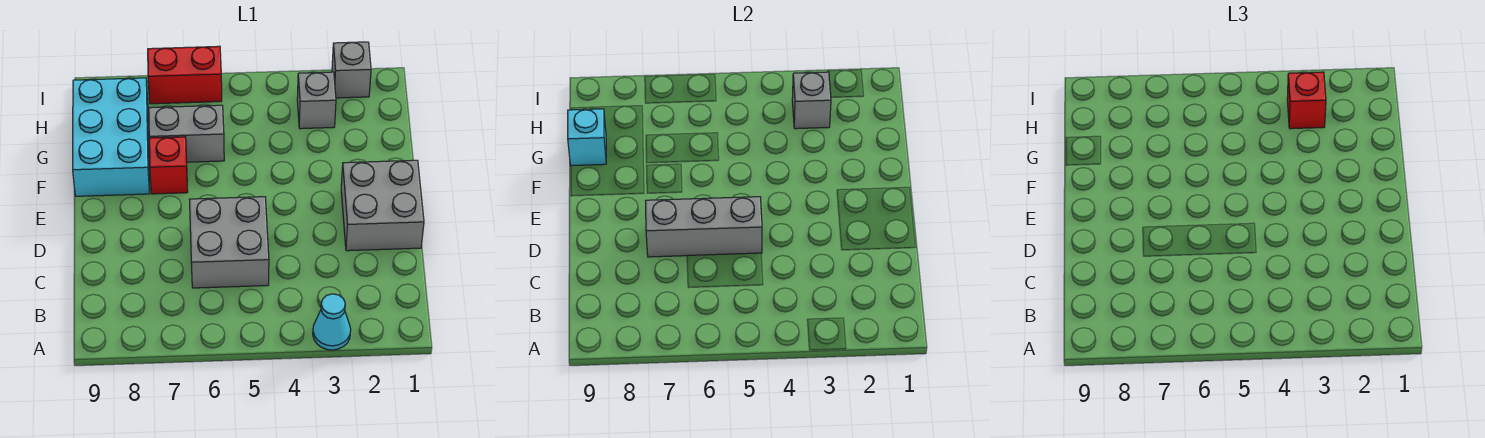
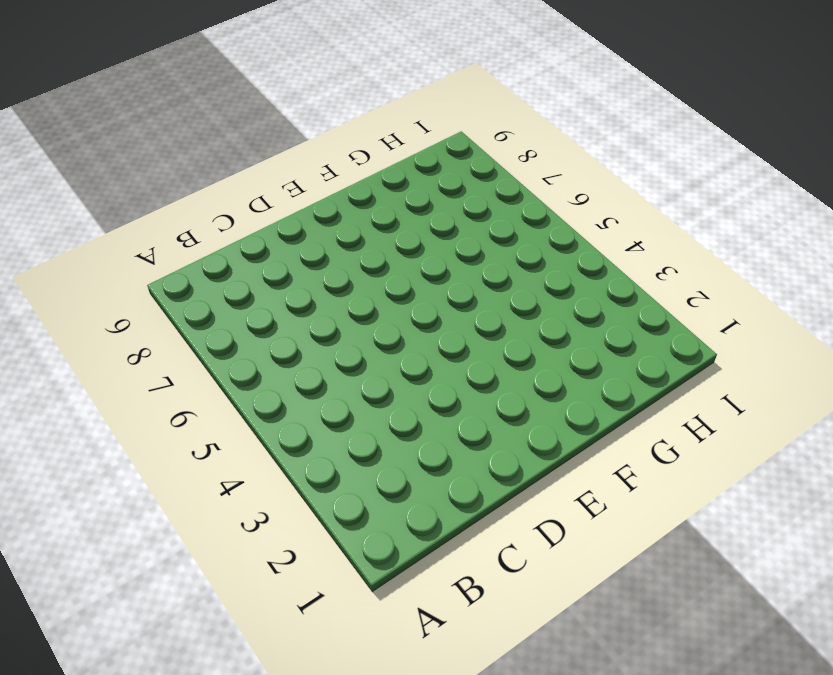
none -> cyan 1x1 cone [313,294,351,350]
none -> grey 2x2 brick [189,197,269,288]
none -> grey 2x2 brick [341,160,424,251]

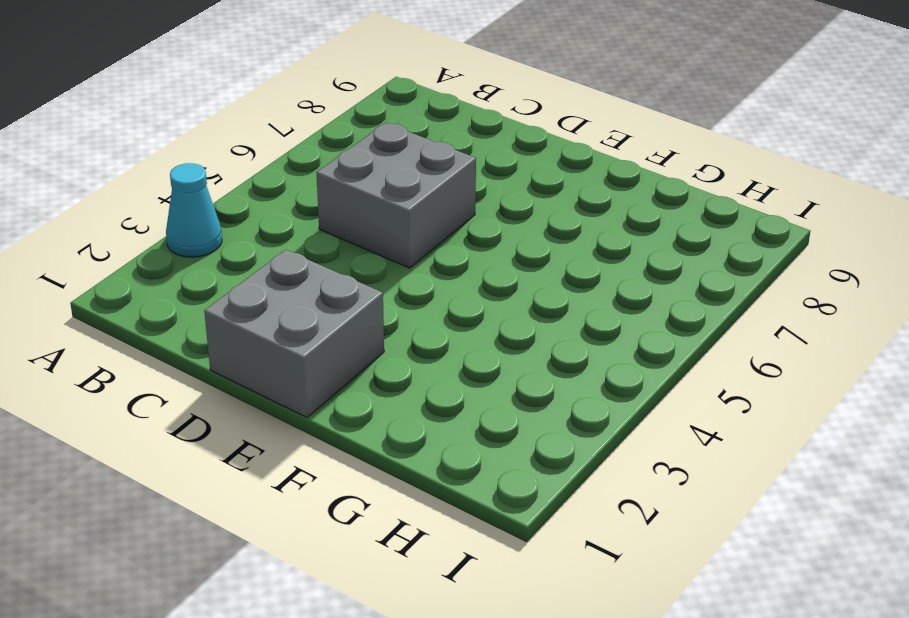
none -> red 1x1 brick [149,137,188,194]
none -> cyan 2x3 brick [73,78,150,196]
none -> grey 1x2 brick [149,105,224,162]

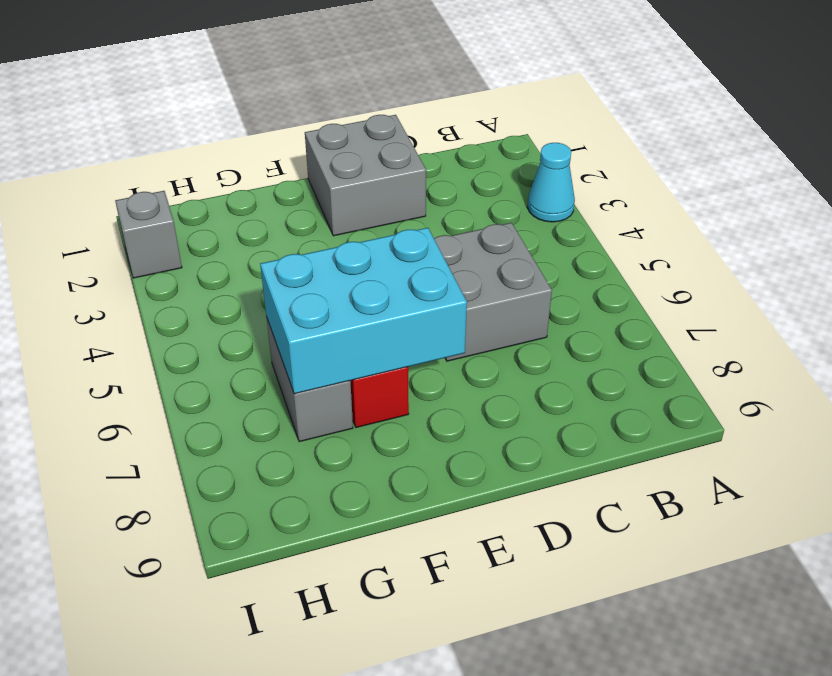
cyan 2x3 brick [260,228,467,394] -> cyan 2x3 brick moved to [73,78,150,196]
none -> grey 1x1 brick [297,72,336,129]
none -> red 1x2 brick [148,46,222,104]
none -> grey 1x3 brick [646,197,762,257]

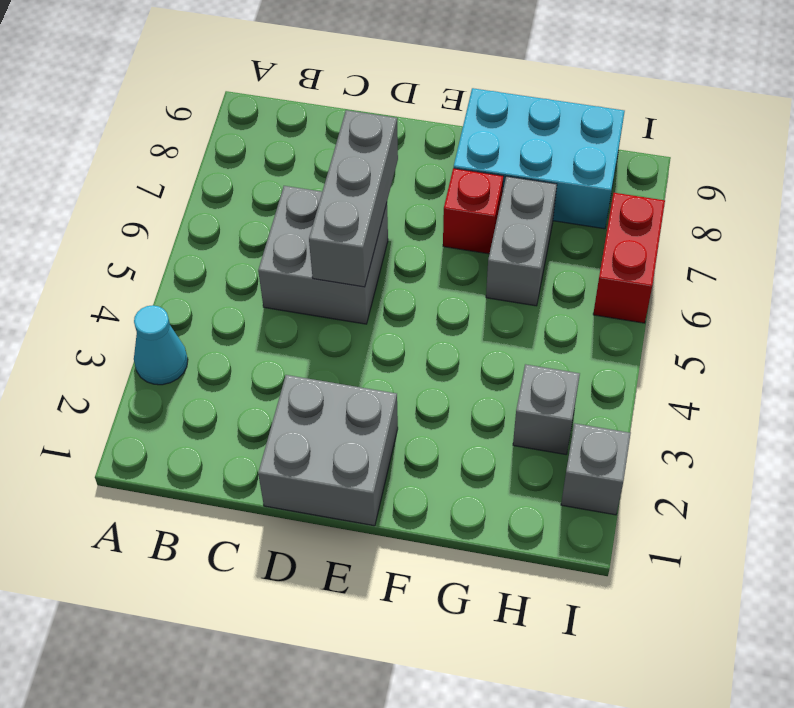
none -> cyan 1x1 brick [568,109,606,165]
none -> grey 1x1 brick [792,72,831,129]
none -> red 1x1 brick [1287,72,1326,129]

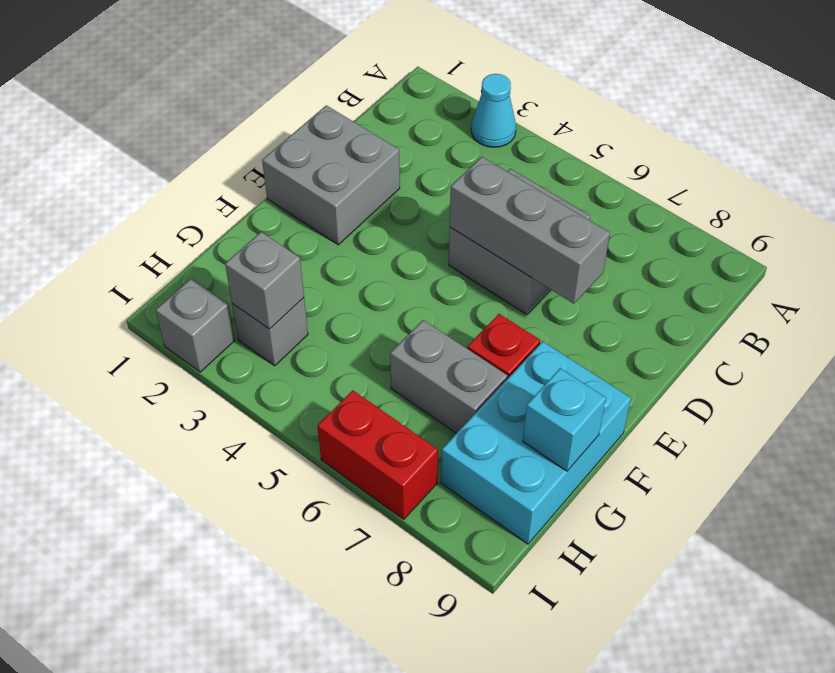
none -> red 1x1 brick [1287,72,1326,129]

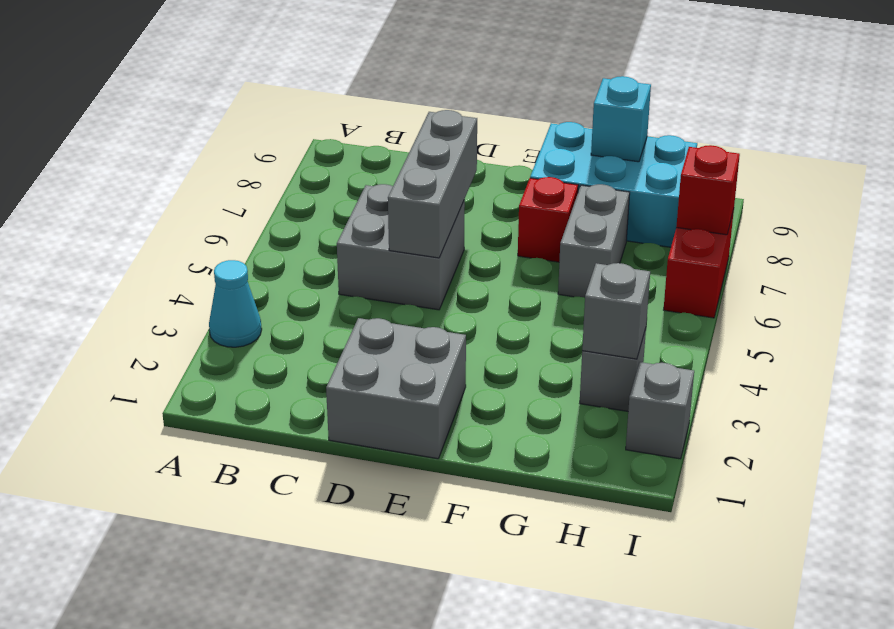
red 1x1 brick [676,145,740,235] -> red 1x1 brick moved to [1287,72,1326,129]

